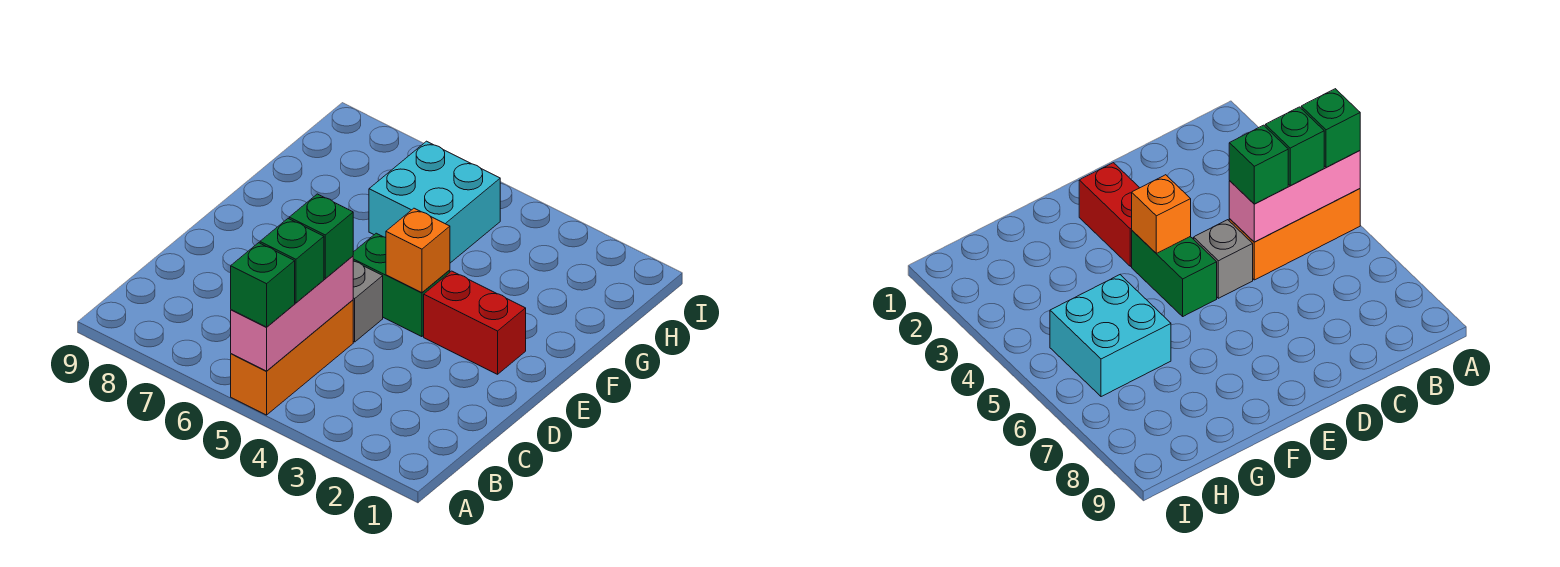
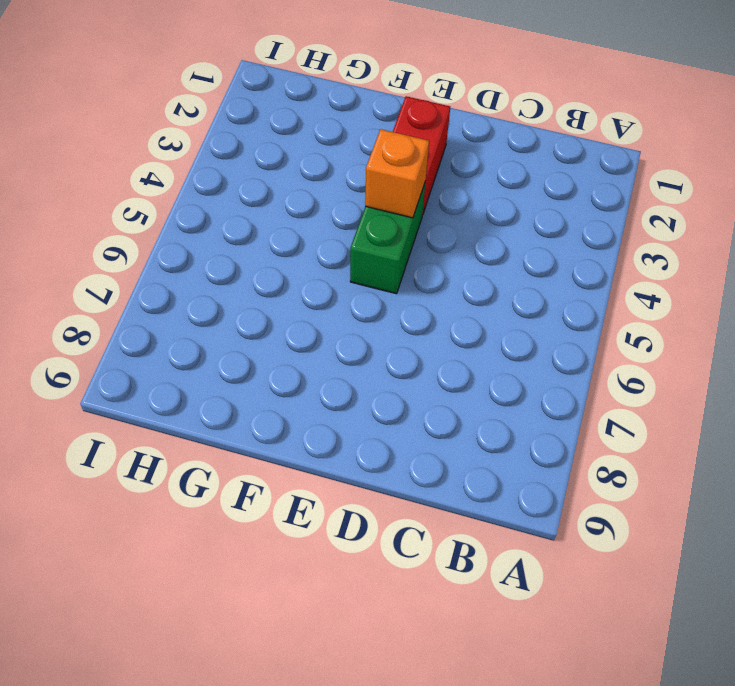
none -> orange 1x3 brick [231,300,353,415]
none -> grey 1x1 brick [353,261,383,342]

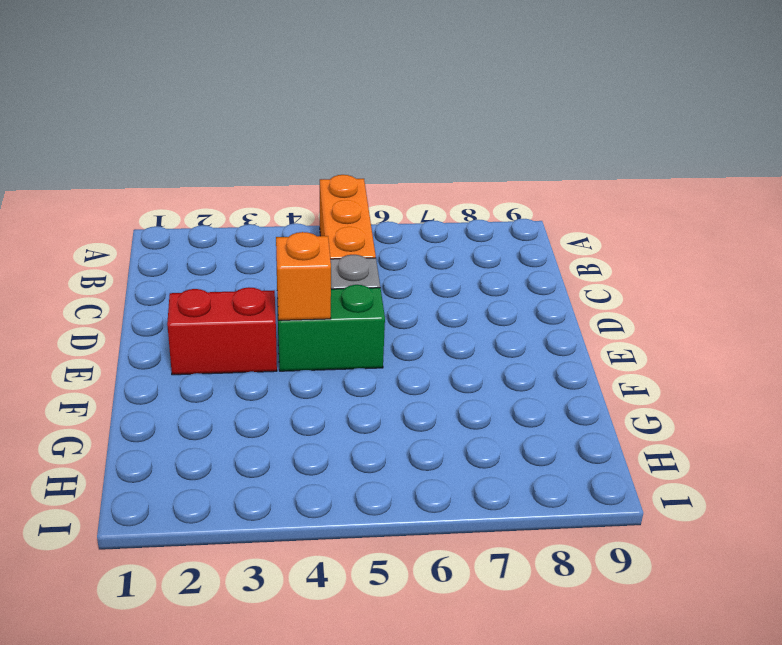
none -> cyan 2x2 brick [369,141,500,263]
none -> pink 1x3 brick [231,256,353,371]

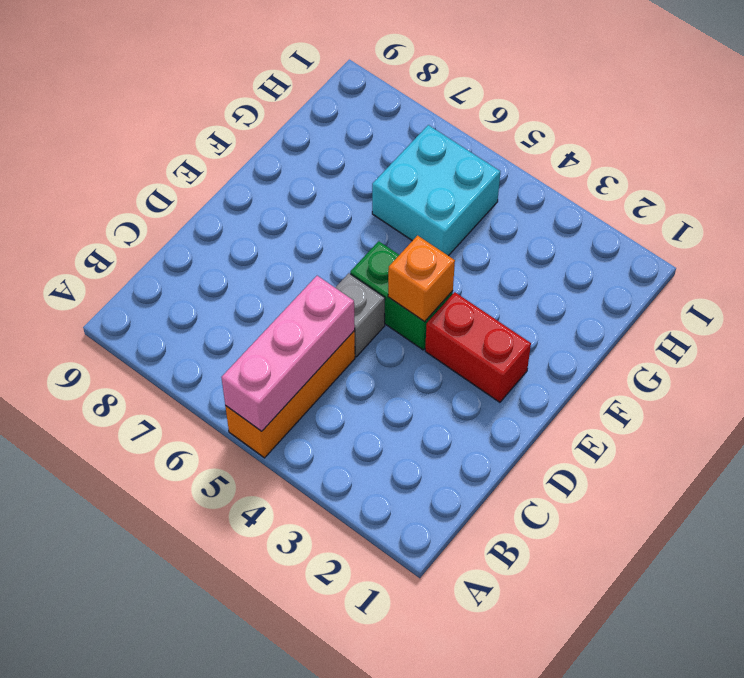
none -> green 1x1 brick [231,243,295,327]
none -> green 1x1 brick [260,219,324,303]

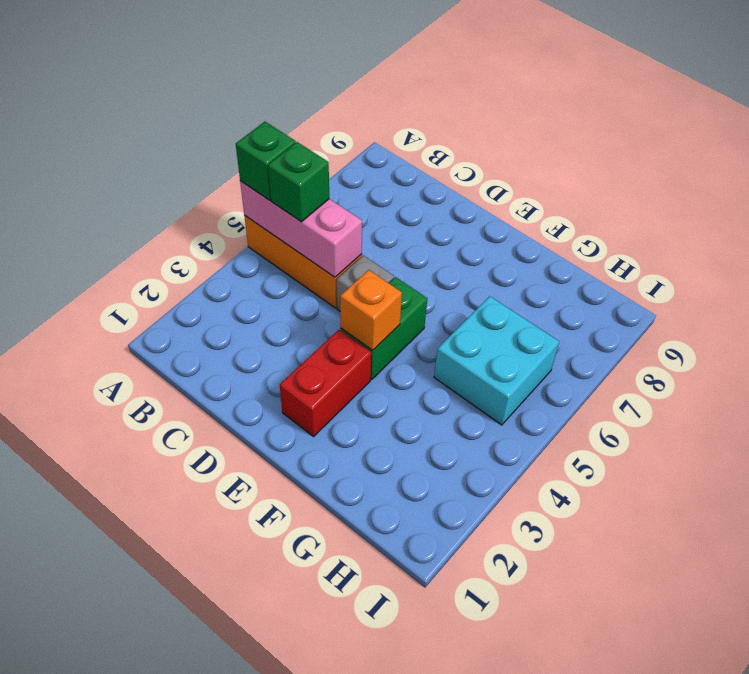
none -> green 1x1 brick [289,194,353,279]

